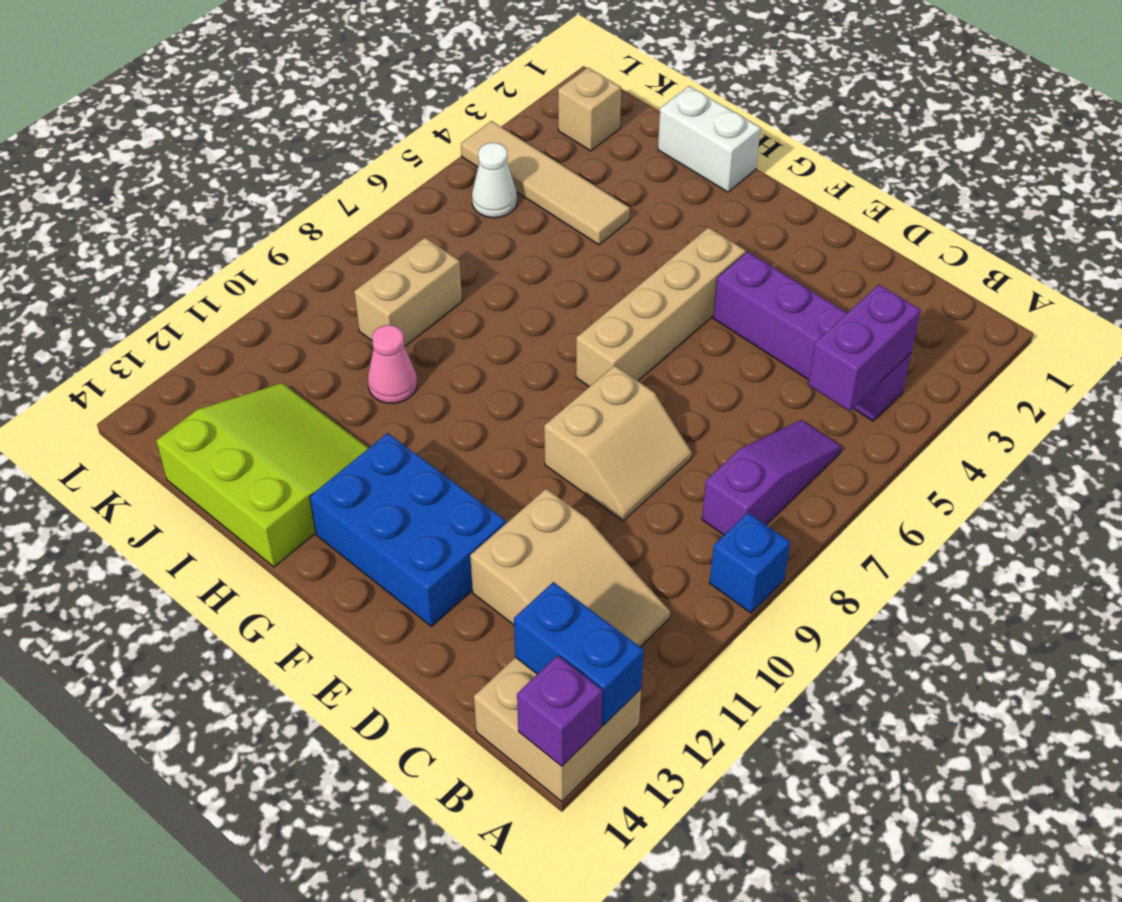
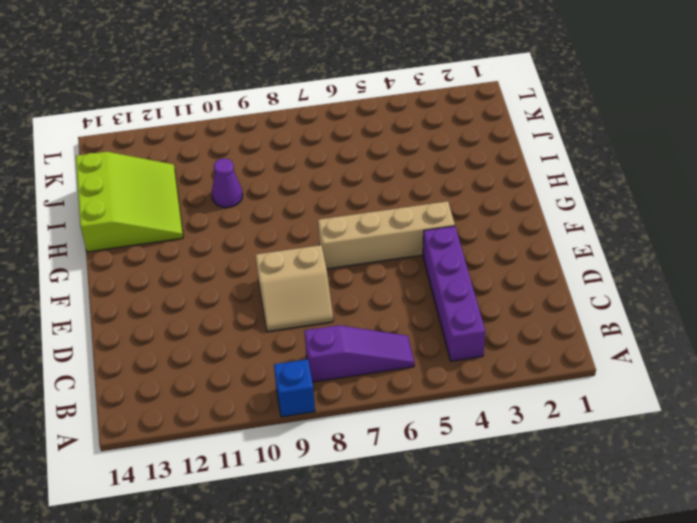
purple 1x1 cone [212,159,243,208] -> pink 1x1 cone [368,325,417,403]
none -> tan 2x2 brick [474,657,641,802]
none -> tan 2x3 slope [470,489,670,647]
none -> blue 2x3 brick [310,433,506,626]

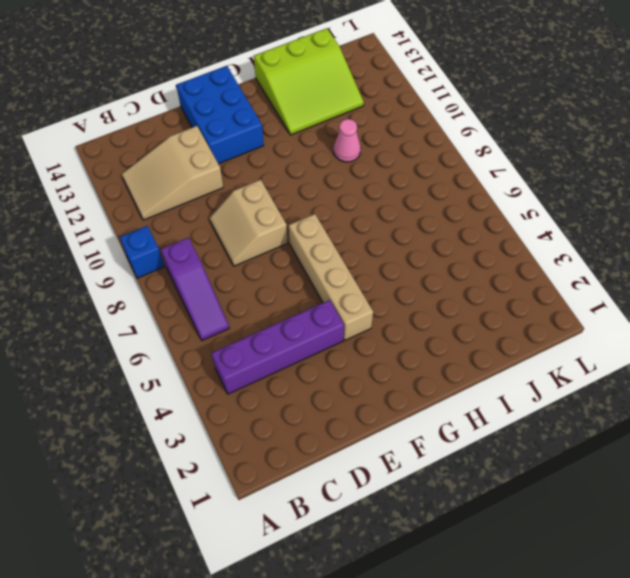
blue 2x3 brick [176,66,264,164] -> blue 2x3 brick turned to [310,433,506,626]
none -> tan 2x2 brick [474,657,641,802]
none -> white 1x2 brick [658,86,761,192]
none -> tan 1x4 tile [461,121,630,245]

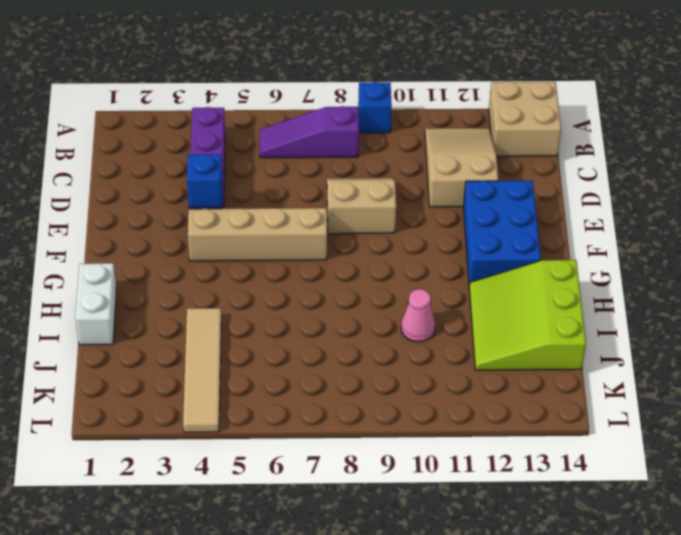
blue 1x1 brick [187,154,222,207] -> none
none -> tan 1x2 brick [354,238,462,346]
none -> tan 1x1 brick [558,68,621,151]
none -> white 1x1 cone [472,143,517,218]

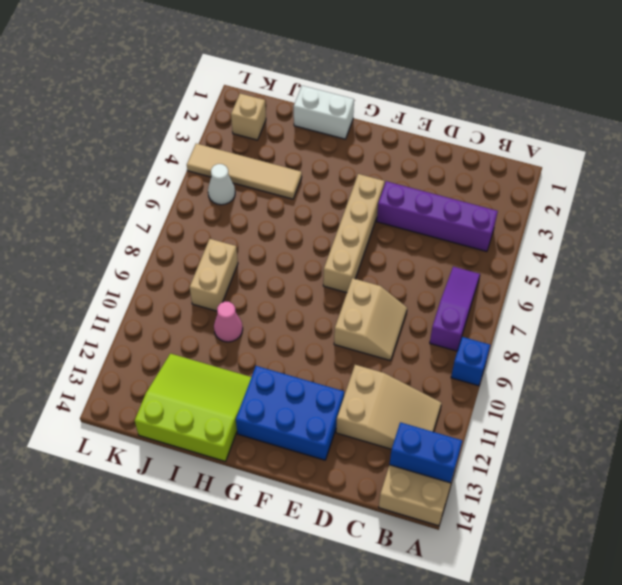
none -> purple 1x1 brick [517,655,602,766]
none -> purple 1x2 brick [808,285,921,411]

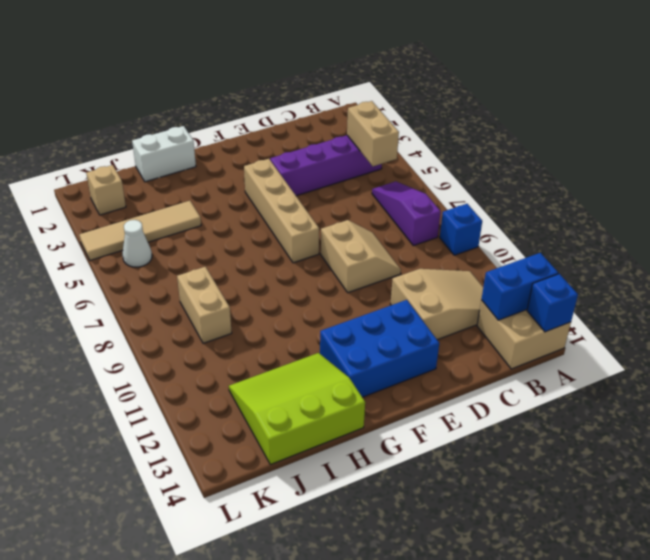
blue 1x1 brick [527,274,578,332] -> purple 1x1 brick [517,655,602,766]
tan 1x2 brick [347,101,399,166] -> purple 1x2 brick [808,285,921,411]
none -> pink 1x1 cone [368,325,417,403]

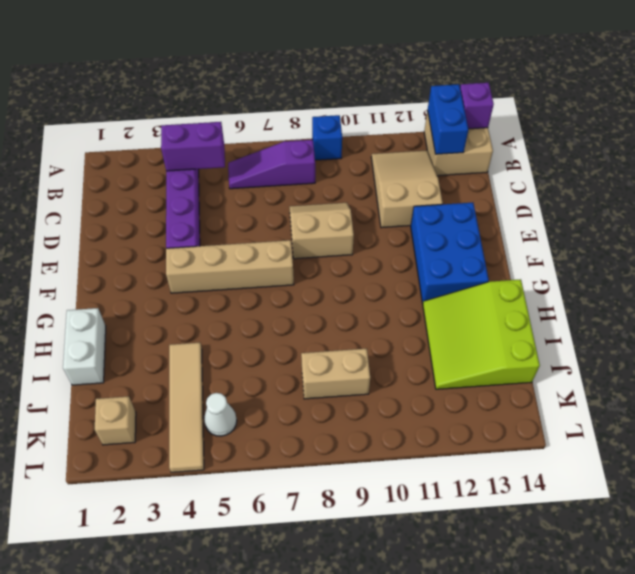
none -> pink 1x1 cone [368,325,417,403]

